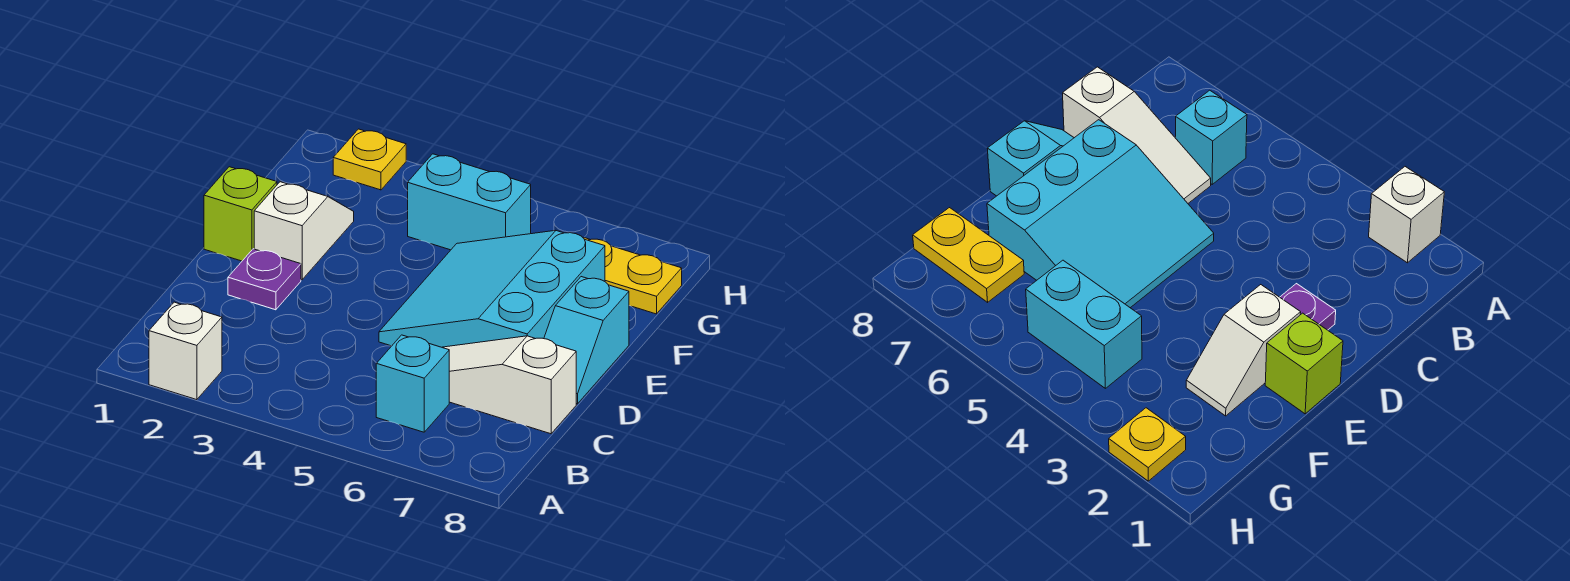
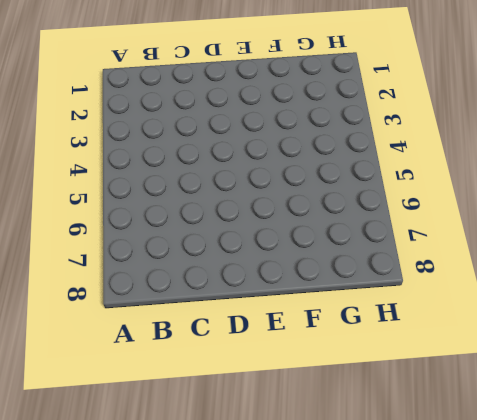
none -> white 1x1 brick [149,302,222,400]
none -> cyan 1x1 brick [376,335,449,432]

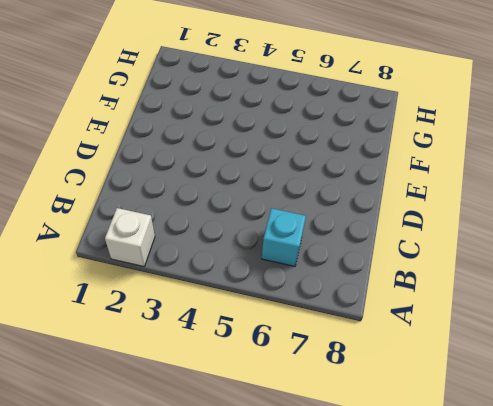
none -> white 1x3 slope [442,336,576,434]
none -> purple 1x1 plate [228,249,301,310]

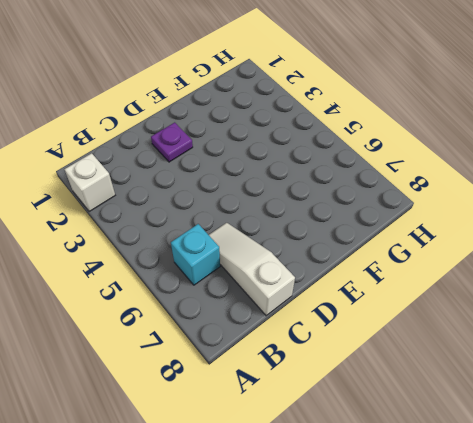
none -> cyan 3x3 slope [379,231,605,347]
none -> cyan 1x2 slope [544,277,629,404]

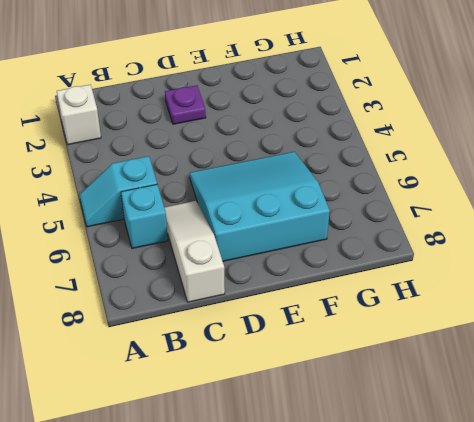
cyan 1x2 slope [79,156,157,227] -> cyan 1x2 slope moved to [544,277,629,404]
none -> lime 1x1 brick [204,167,277,261]
none -> white 1x2 slope [254,182,354,280]

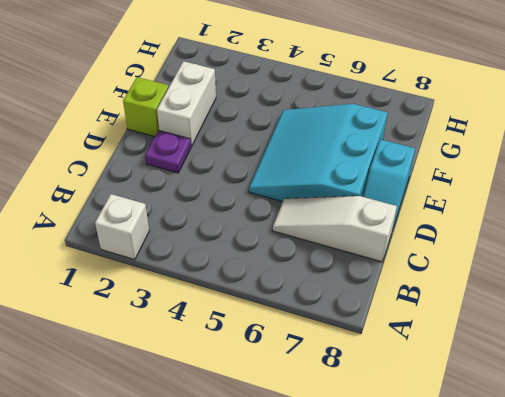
white 1x2 brick [157,61,216,146] -> white 1x2 slope [254,182,354,280]
none -> cyan 1x1 brick [376,335,449,432]
none -> cyan 1x2 brick [408,154,531,250]

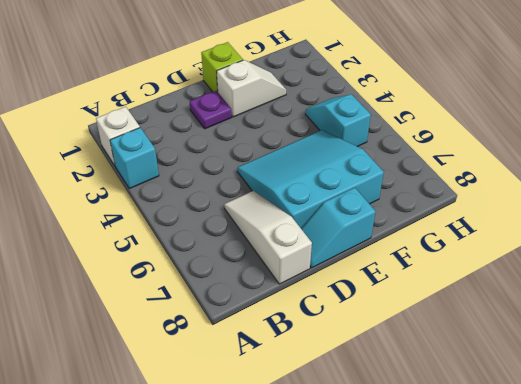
cyan 1x1 brick [110,128,159,189] -> cyan 1x1 brick moved to [376,335,449,432]
cyan 1x2 slope [305,94,371,147] -> cyan 1x2 brick [408,154,531,250]
none -> yellow 1x2 plate [583,237,682,314]
none -> yellow 1x1 plate [333,129,406,190]

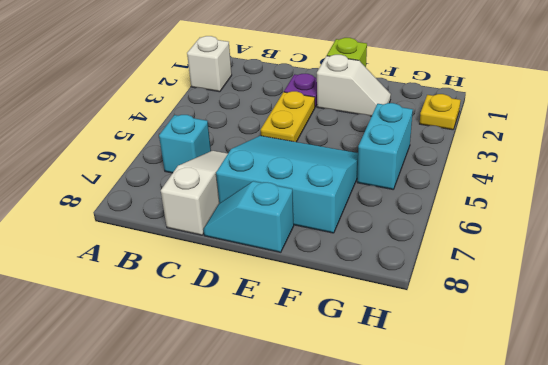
yellow 1x2 plate [260,91,315,142] -> yellow 1x2 plate moved to [583,237,682,314]

